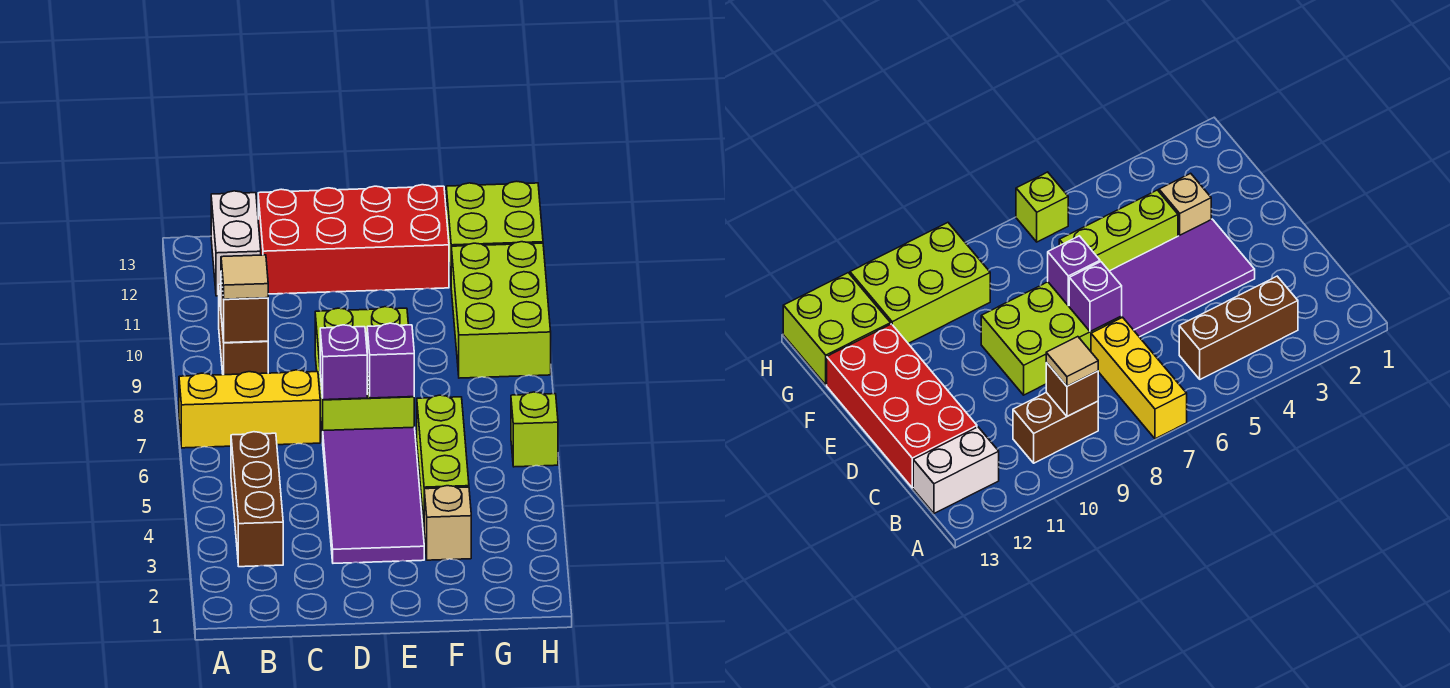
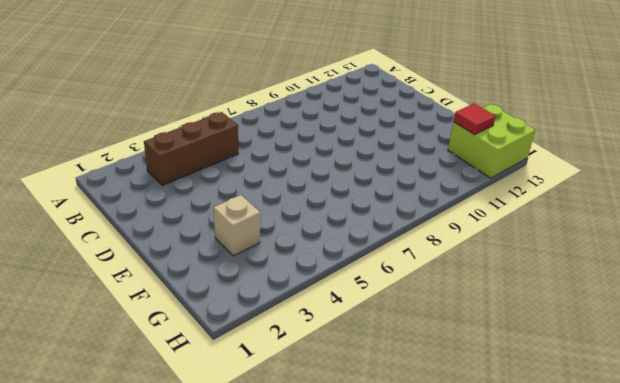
red 1x1 tile [454,103,496,135] -> none
none -> yellow 1x3 brick [179,370,320,448]
none -> brown 1x2 brick [219,284,268,375]
none -> white 1x2 brick [211,191,261,296]

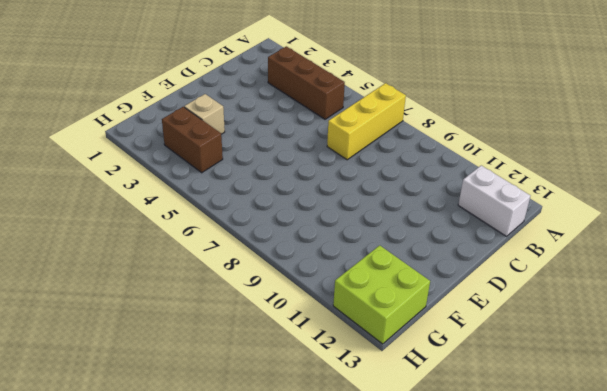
brown 1x2 brick [162,107,223,173] -> brown 1x2 brick moved to [219,284,268,375]
none -> red 2x4 brick [258,185,449,294]
none -> purple 2x4 tile [323,427,424,563]
none -> lime 2x3 brick [315,307,414,442]

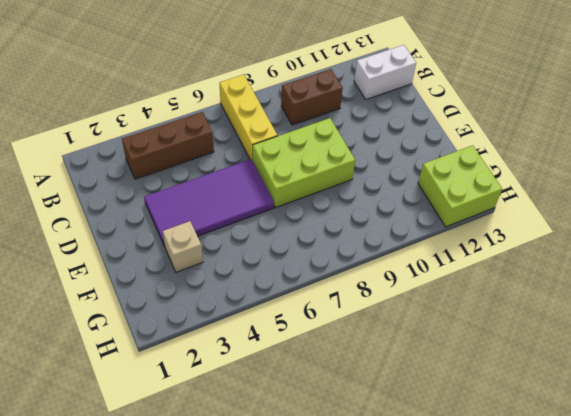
none -> red 2x4 brick [258,185,449,294]
none -> lime 1x3 brick [417,395,469,522]
none -> lime 2x3 brick [451,242,551,378]

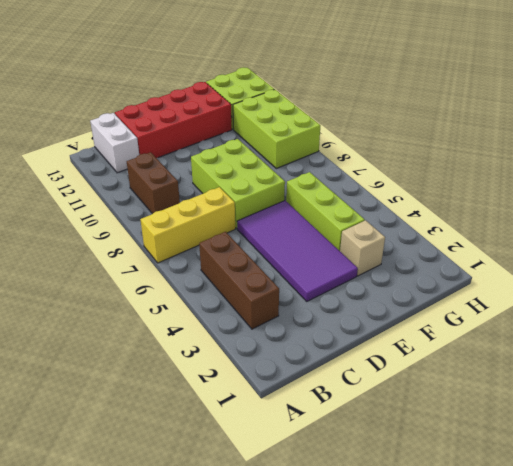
none -> lime 1x1 brick [511,392,558,467]
none -> brown 1x1 brick [221,275,268,343]
none -> purple 1x1 brick [320,325,367,400]

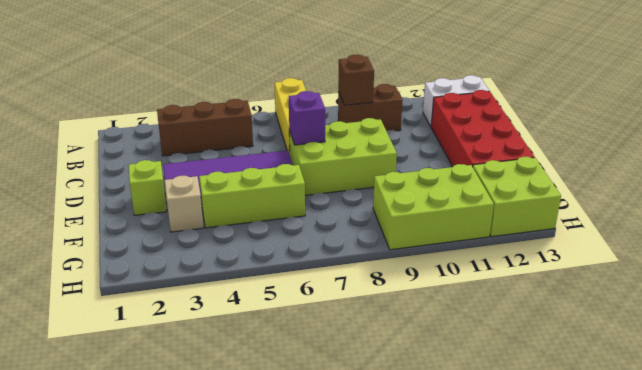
lime 1x1 brick [129,160,167,215] -> lime 1x1 brick moved to [511,392,558,467]
none -> purple 1x1 brick [367,323,414,398]
none -> tan 1x1 tile [221,255,268,299]

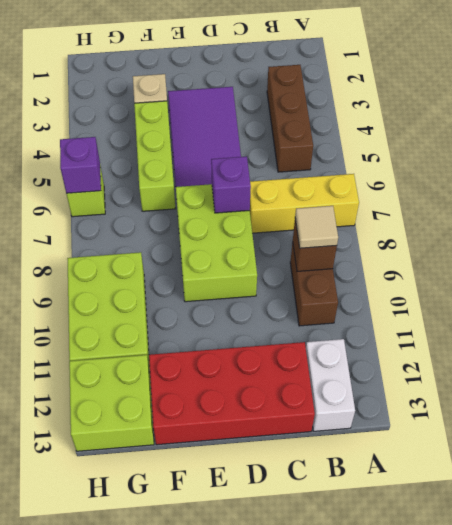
purple 1x1 brick [60,137,101,193] -> purple 1x1 brick moved to [367,323,414,398]

